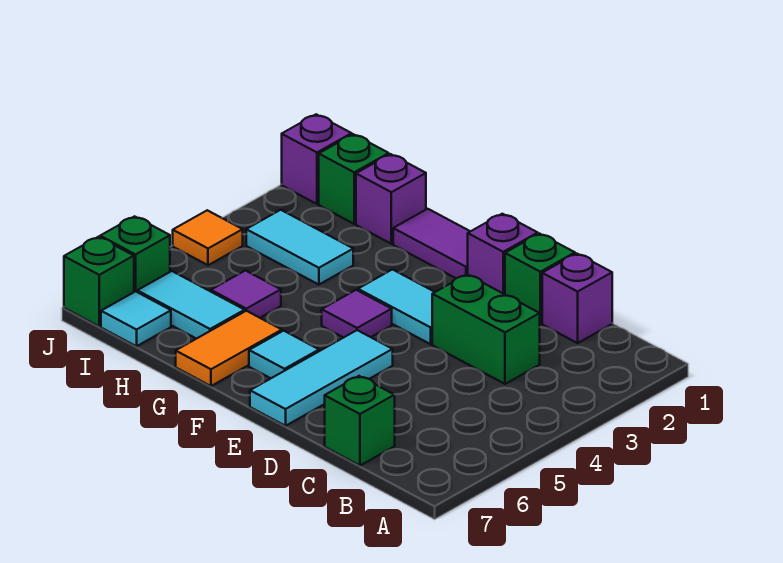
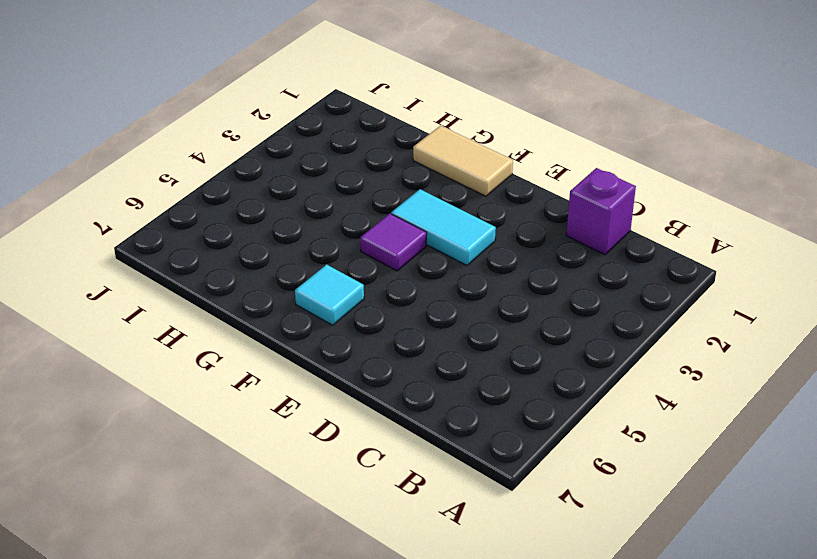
tan 1x2 tile [413,126,513,196] -> purple 1x2 tile [393,209,470,278]
none -> green 1x2 brick [432,274,540,384]
none -> green 1x1 brick [325,376,395,466]
none -> green 1x1 brick [505,234,575,323]

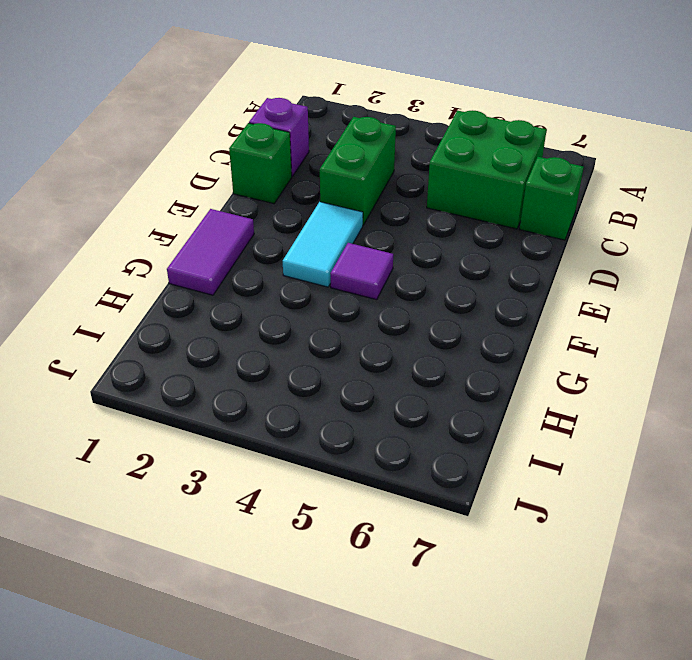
green 2x2 brick [427,110,547,229] -> none
none -> purple 1x1 brick [468,214,538,294]
none -> cyan 1x3 tile [250,330,393,426]
none -> cyan 1x1 tile [249,331,319,378]

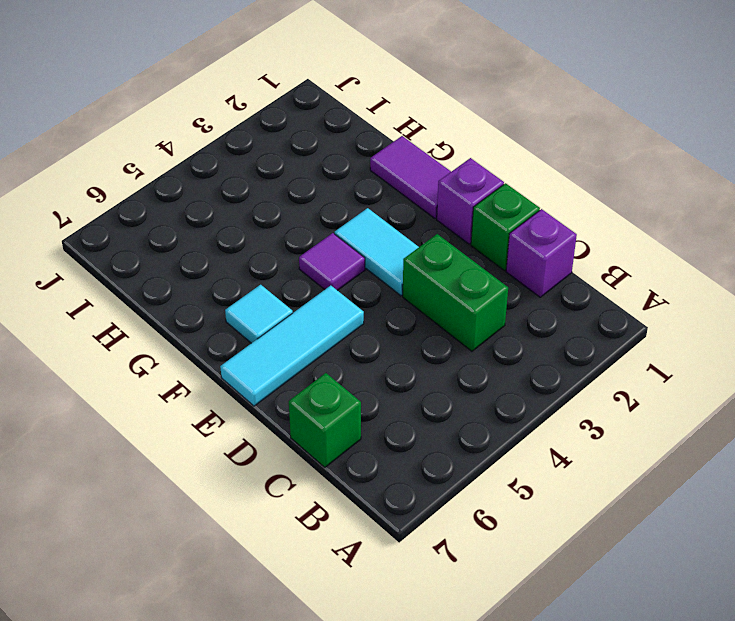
none -> orange 1x2 tile [176,311,282,386]
none -> purple 1x1 brick [356,154,426,244]
none -> cyan 1x2 tile [246,210,353,285]

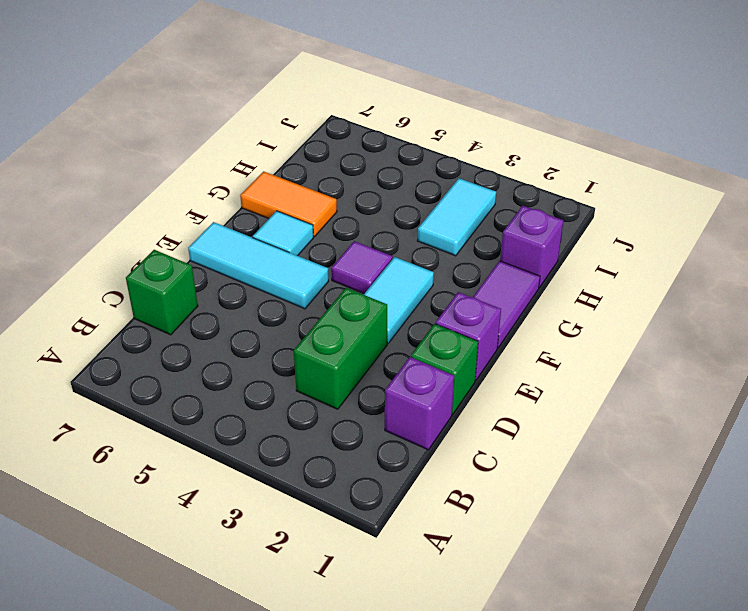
none -> purple 1x1 tile [211,271,281,318]
none -> cyan 1x2 tile [137,271,245,339]
none -> green 1x1 brick [319,134,389,224]

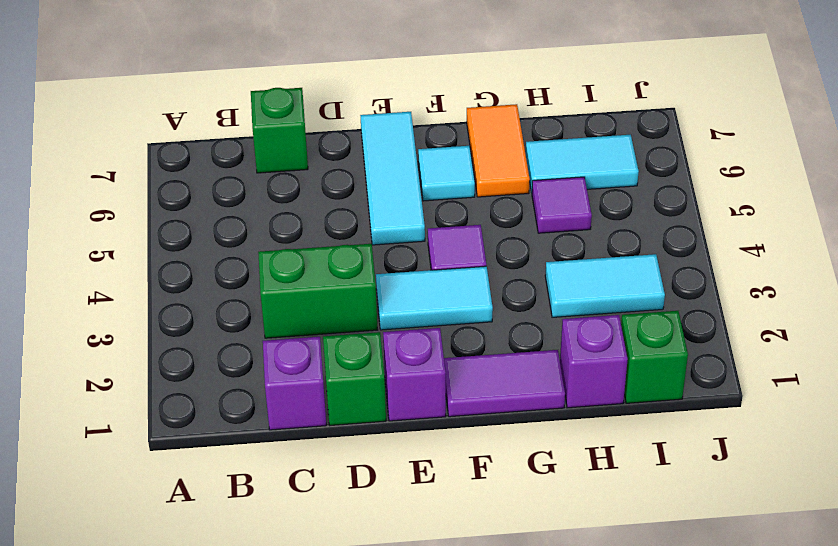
none -> cyan 1x1 tile [101,291,171,346]
none -> purple 1x1 brick [282,114,352,204]
none -> orange 1x1 tile [173,210,243,265]

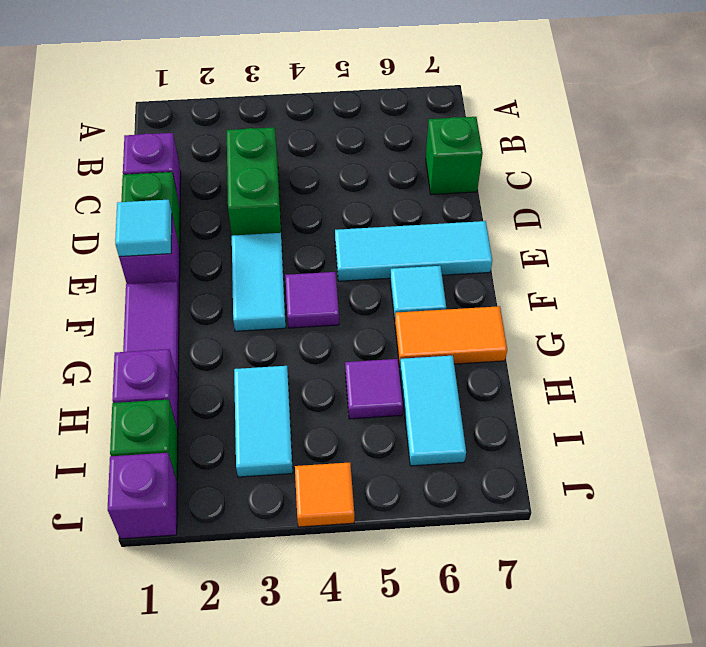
cyan 1x1 tile [115,200,172,257] -> cyan 1x1 tile moved to [101,291,171,346]
none -> green 1x1 brick [100,216,170,292]
none -> green 1x1 brick [64,237,134,326]

